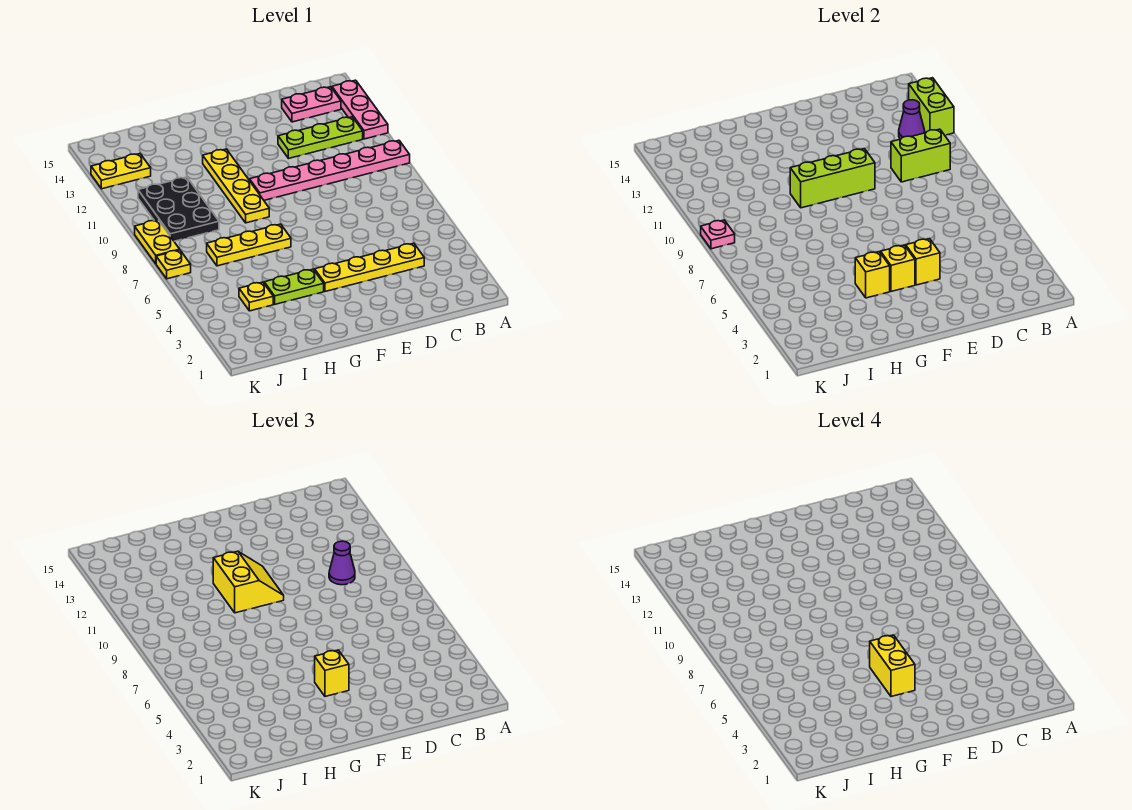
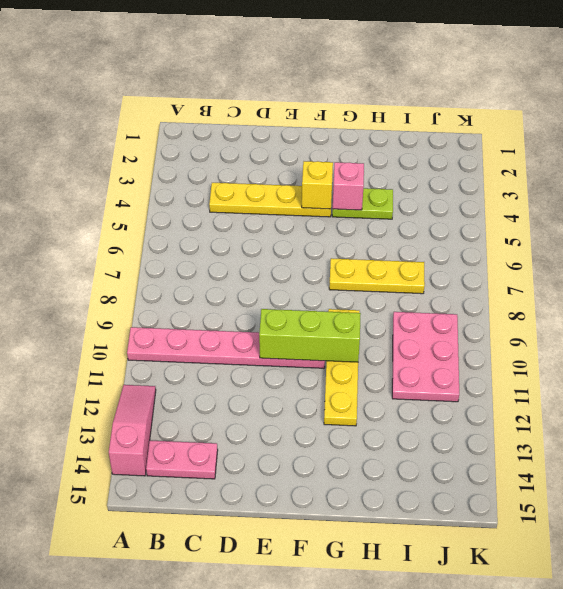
pink 1x3 slope [109,385,156,476] -> pink 1x3 plate [332,80,388,139]
pink 1x1 brick [333,162,364,210] -> yellow 1x1 brick [855,252,890,298]
pink 2x3 plate [392,312,459,402] -> black 2x3 plate [138,177,219,241]
none -> lime 1x3 plate [278,117,363,159]
none -> yellow 1x1 plate [239,282,273,311]
none -> yellow 1x2 plate [91,154,151,189]

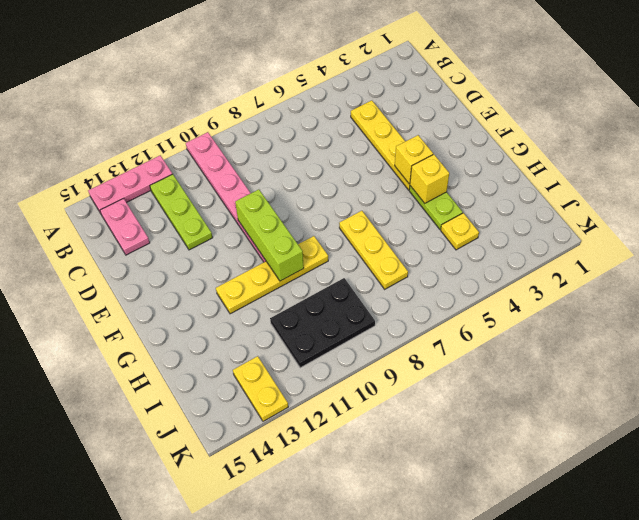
none -> yellow 1x1 plate [156,250,191,279]
none -> yellow 1x2 plate [135,220,180,264]
none -> lime 1x2 brick [909,78,954,135]

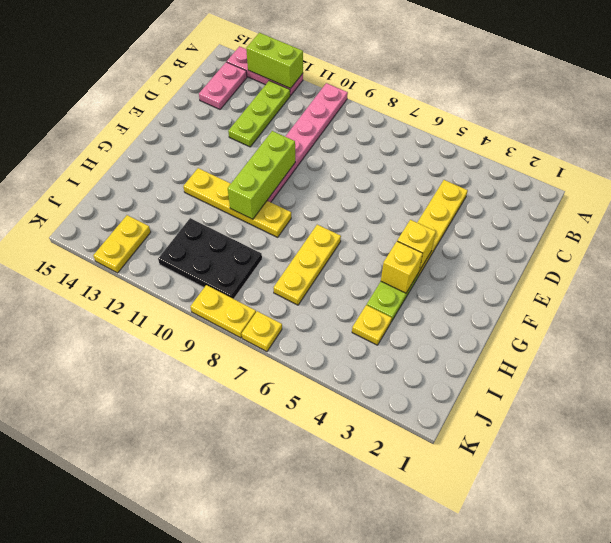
none -> lime 1x2 brick [891,129,950,182]
none -> purple 1x1 cone [899,100,925,139]
none -> yellow 1x1 brick [906,239,940,285]

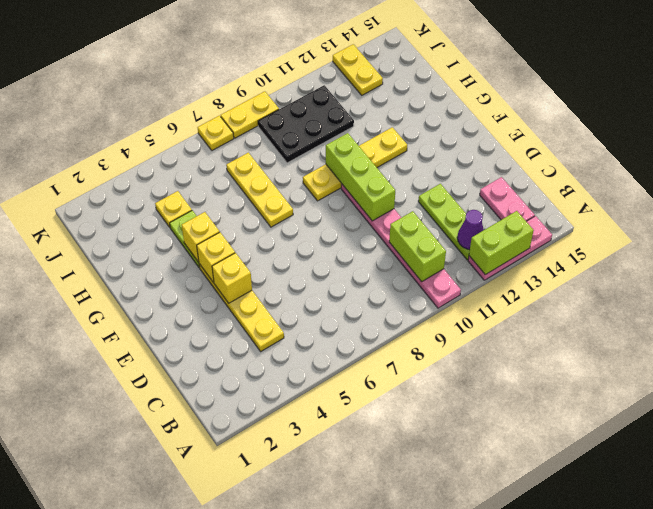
none -> pink 1x1 plate [701,220,735,249]
none -> purple 1x1 cone [329,541,355,585]
none -> yellow 1x1 brick [315,650,349,696]

